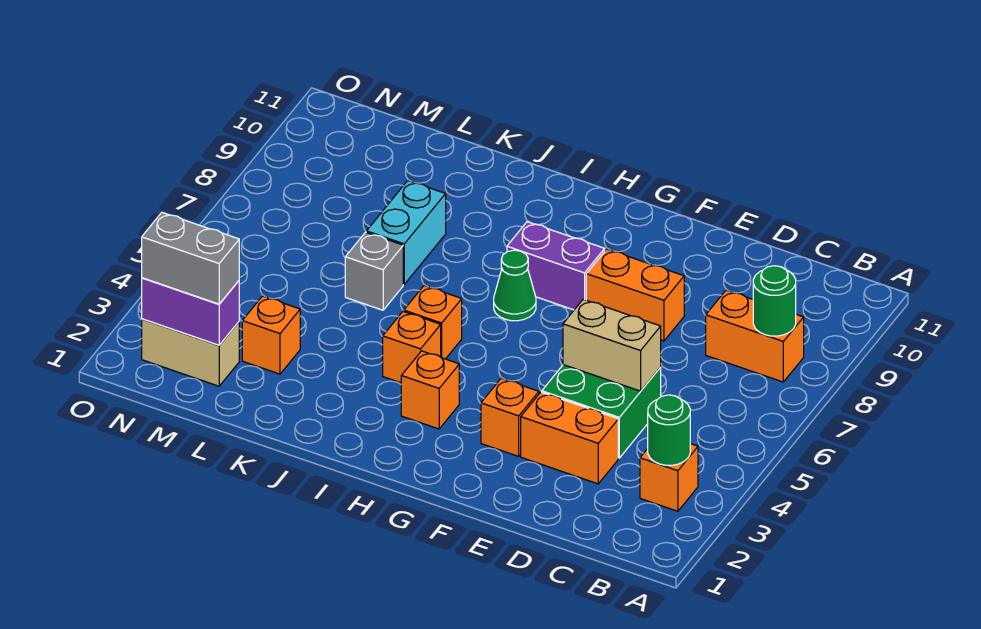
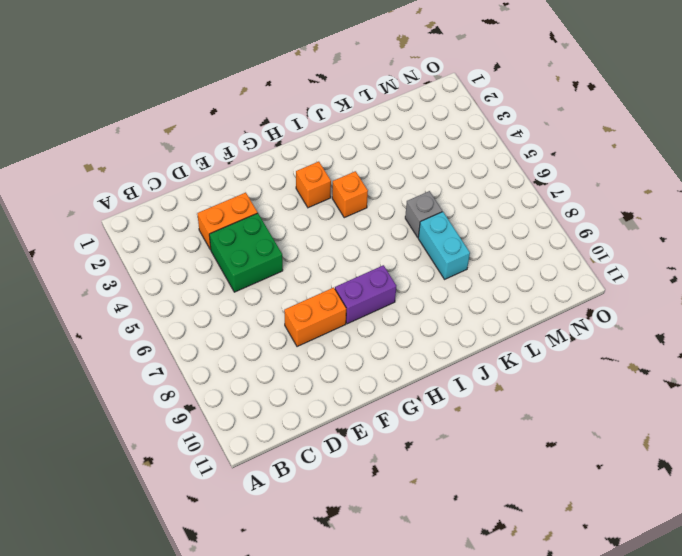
none -> orange 1x1 brick [640,444,698,511]
none -> orange 1x2 brick [706,290,804,382]
none -> orange 1x1 brick [481,378,539,456]

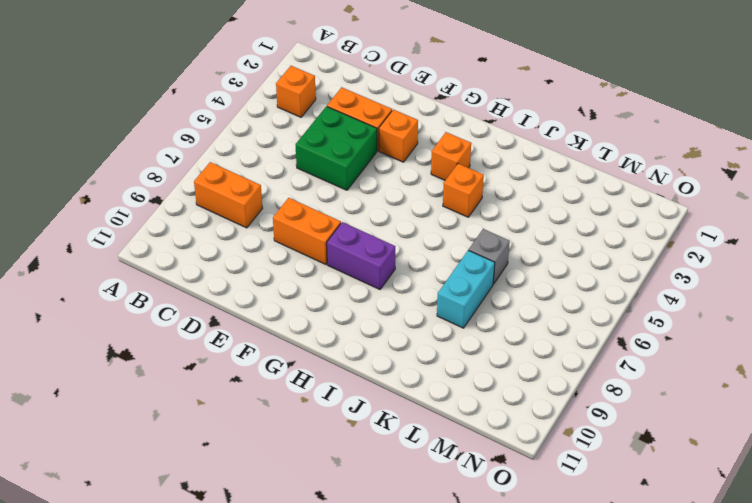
none -> green 1x1 cone [494,250,536,321]
none -> orange 1x1 brick [404,286,462,359]
none -> orange 1x1 brick [242,296,300,374]

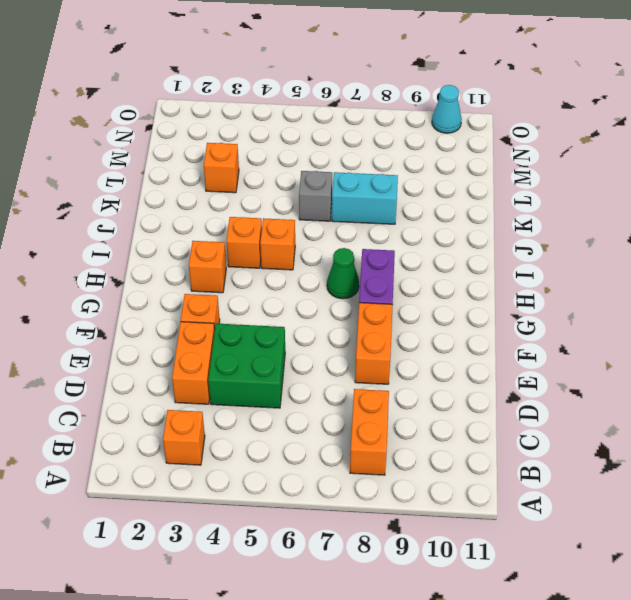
cyan 1x1 cone [432,85,462,133] -> none
none -> tan 1x2 brick [142,319,239,386]
none -> green 1x1 round brick [648,395,690,465]
none -> green 1x1 round brick [753,266,796,336]

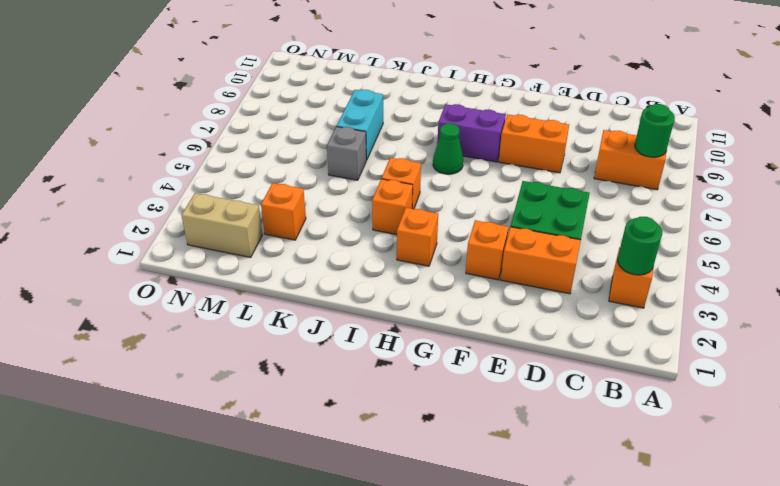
none -> tan 1x2 brick [563,299,661,391]
none -> purple 1x2 brick [142,278,239,345]
none -> grey 1x2 brick [142,213,239,304]

